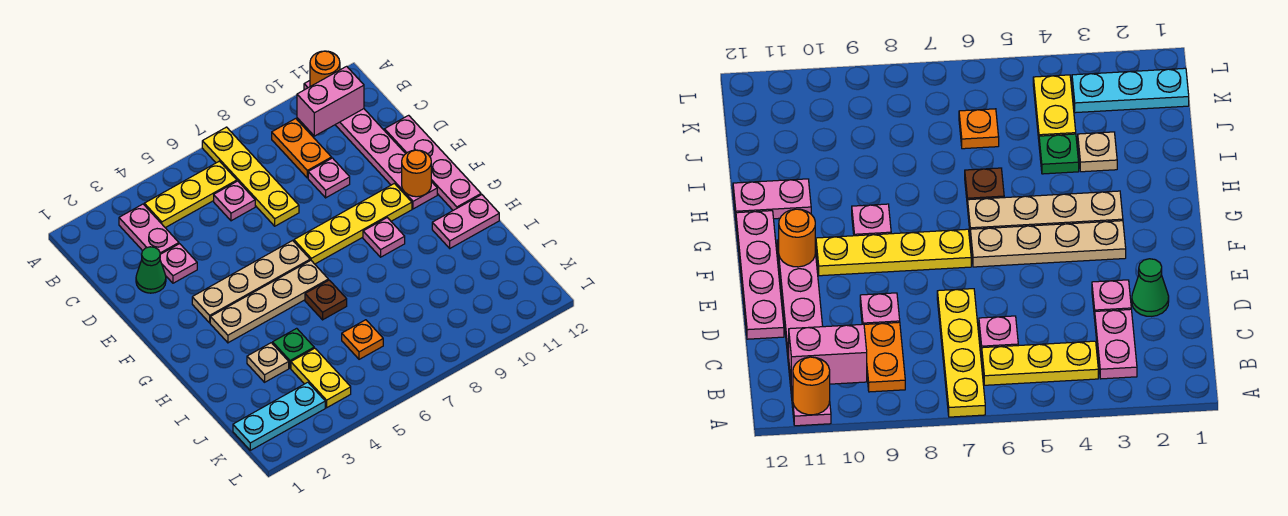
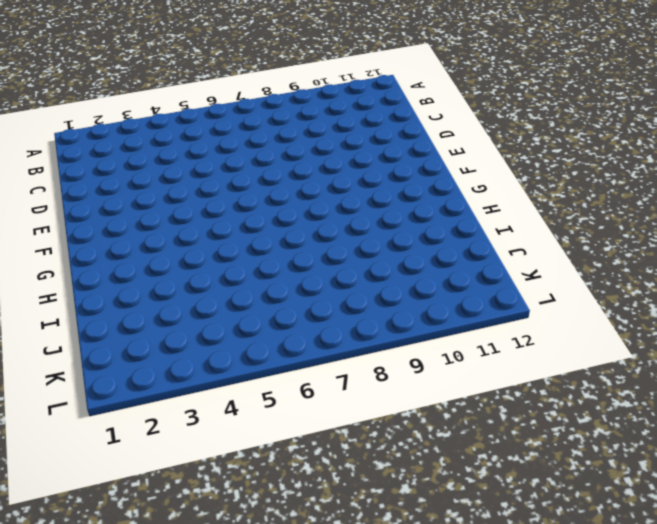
none -> yellow 1x4 plate [202,127,299,226]
none -> pink 1x6 plate [304,81,437,209]
none -> pink 1x2 plate [119,204,179,254]

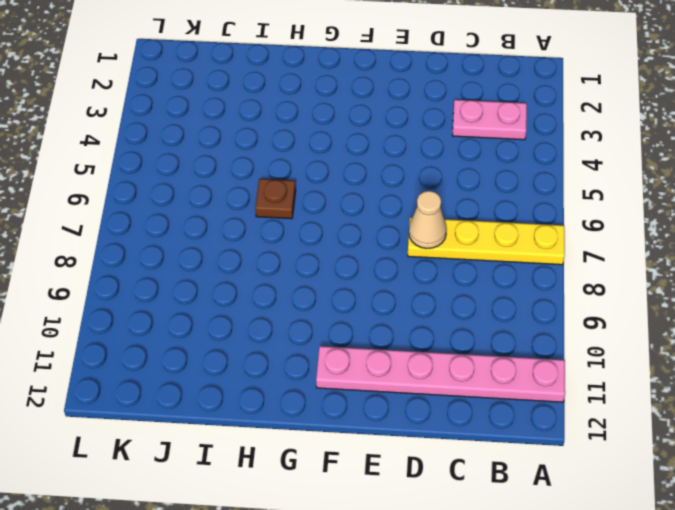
tan 1x1 cone [409,191,447,249] -> none
none -> yellow 1x3 plate [144,161,237,228]
none -> orange 1x2 plate [272,119,332,178]
none -> pink 1x1 plate [214,181,255,221]

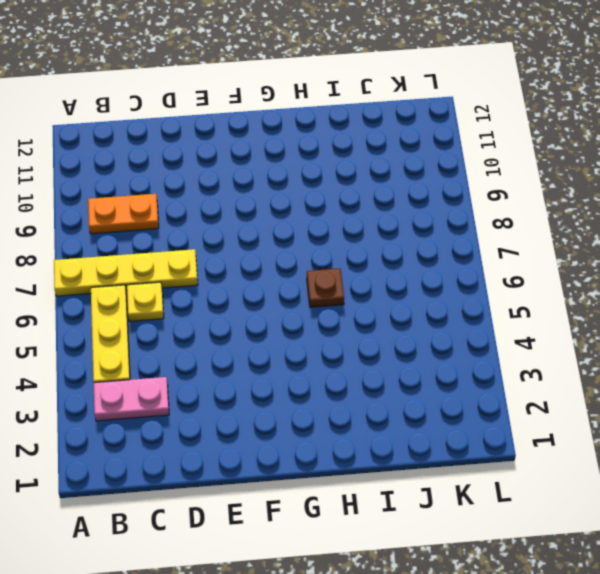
yellow 1x1 plate [127,282,164,321] -> pink 1x1 plate [214,181,255,221]
none -> pink 1x6 plate [304,81,437,209]
none -> green 1x1 cone [136,247,166,293]
none -> pink 1x1 plate [160,244,197,283]

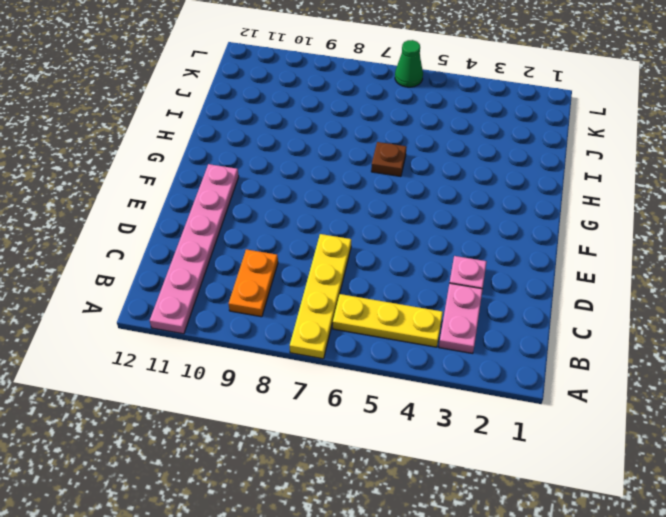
green 1x1 cone [395,40,423,87] -> green 1x1 cone moved to [136,247,166,293]
none -> pink 1x1 plate [214,181,255,221]
none -> pink 1x1 plate [308,158,350,198]
none -> pink 1x4 plate [384,115,481,210]

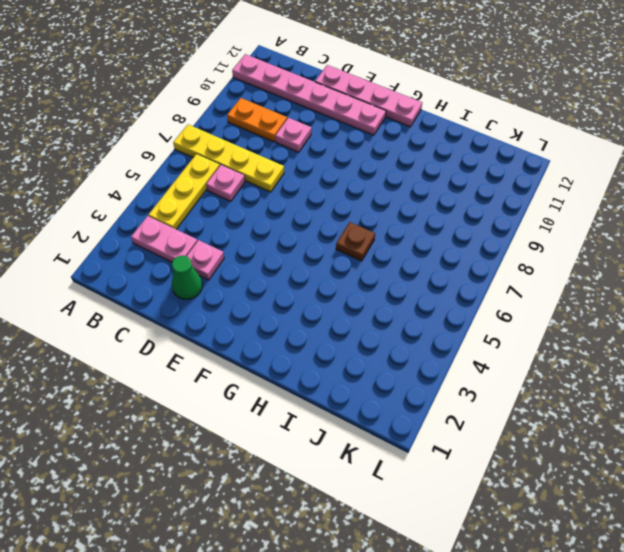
none -> tan 1x4 plate [192,240,310,323]
none -> yellow 1x4 plate [294,183,412,264]
none -> tan 1x4 plate [210,260,328,343]

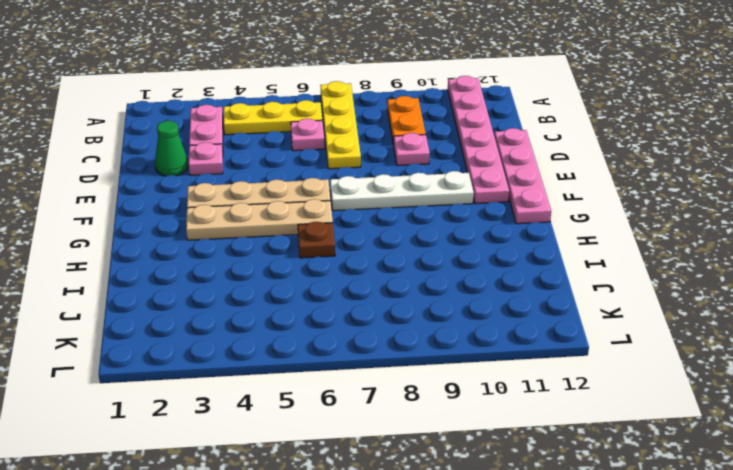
white 1x4 plate [330,171,474,211] -> yellow 1x4 plate [294,183,412,264]
none -> pink 1x1 plate [363,218,405,257]
none -> pink 1x2 plate [432,195,499,248]
none -> tan 1x1 plate [247,343,289,382]

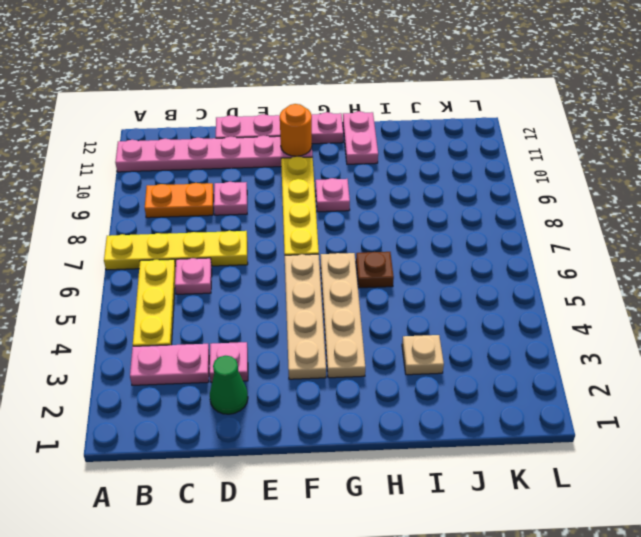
none -> green 1x1 plate [273,328,314,368]
none -> yellow 1x2 plate [291,348,351,408]
none -> orange 1x1 plate [342,320,383,359]

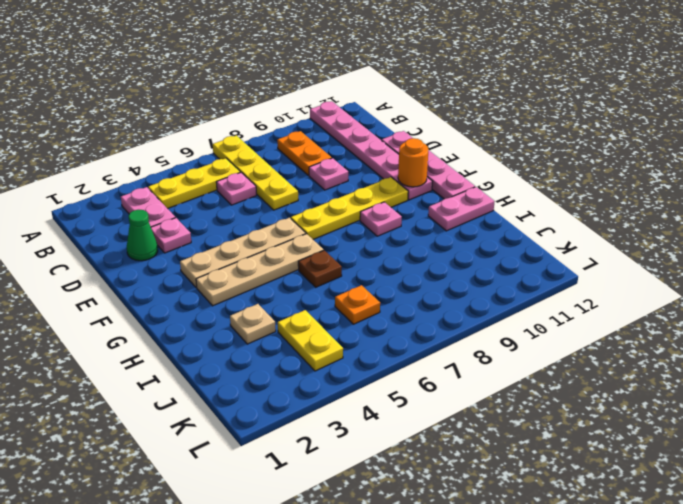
none -> green 1x1 plate [273,328,314,368]
none -> cyan 1x3 plate [233,382,325,450]
none -> orange 1x1 round brick [310,51,340,87]

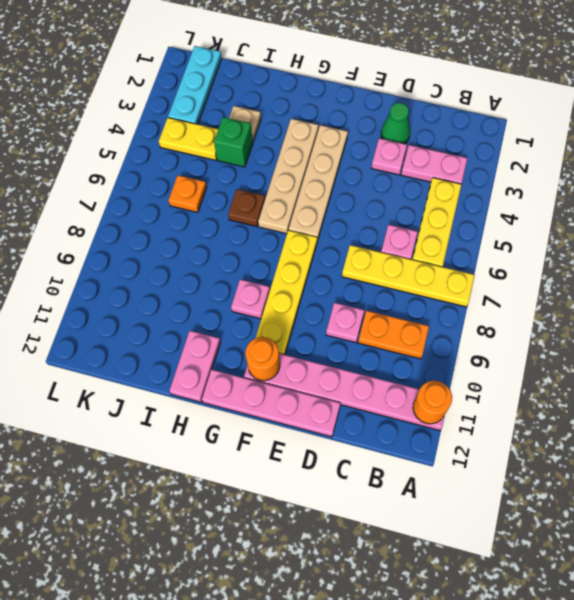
green 1x1 brick [214,117,253,167] -> green 1x1 plate [273,328,314,368]
none -> pink 1x2 brick [297,66,364,136]

